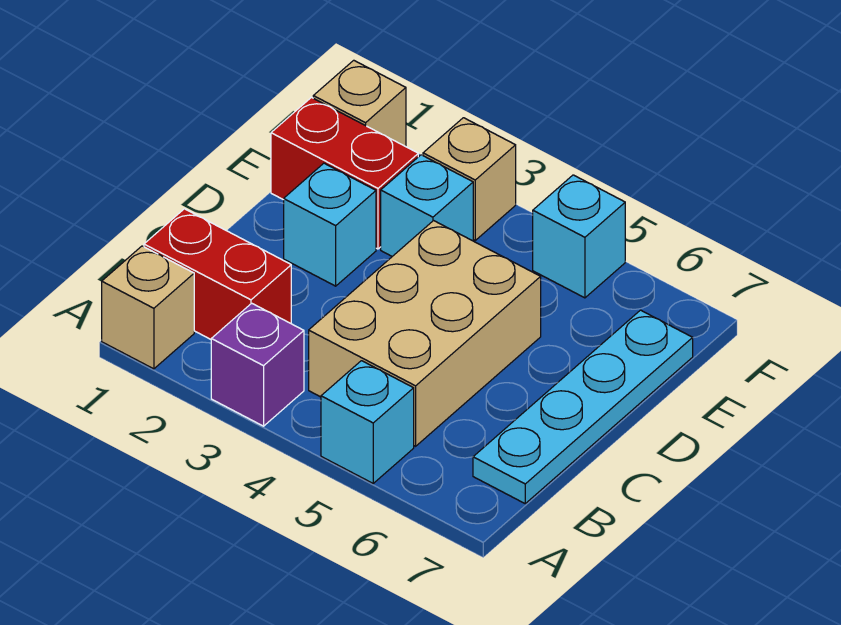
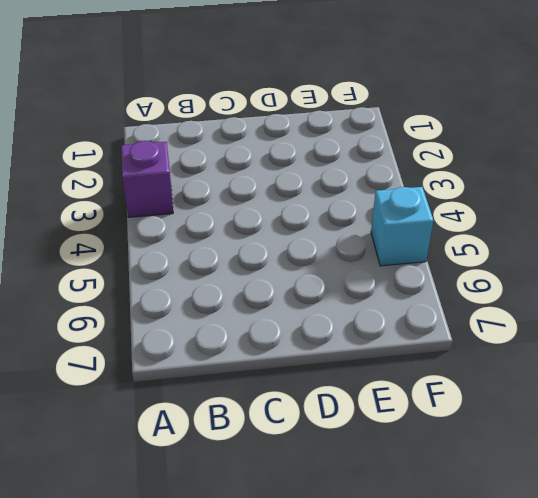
none -> tan 1x1 brick [102,246,194,369]
none -> cyan 1x1 brick [321,361,414,483]
none -> red 1x2 brick [144,209,291,339]

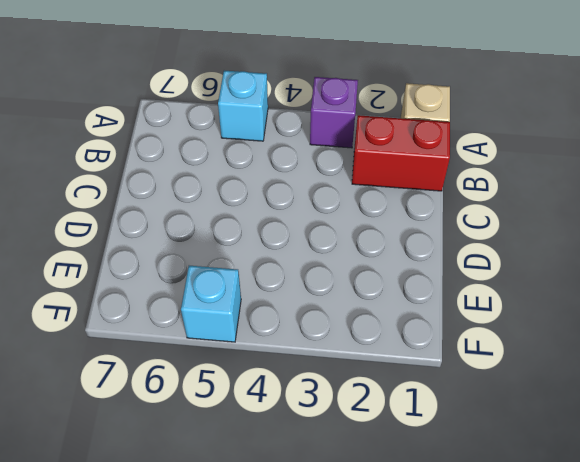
none -> tan 2x3 brick [309,221,541,446]
none -> cyan 1x4 plate [473,310,693,503]
none -> cyan 1x1 brick [284,163,376,286]

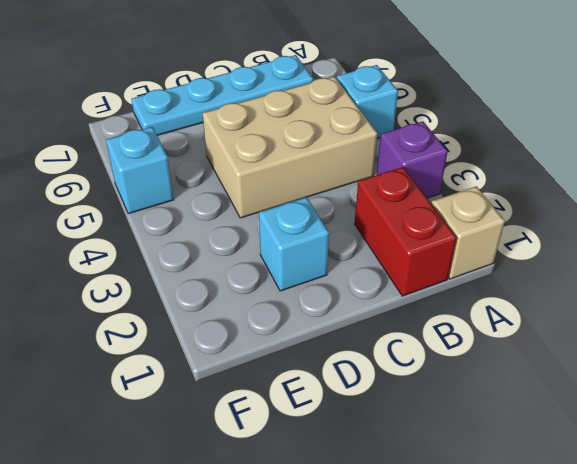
none -> red 1x2 brick [271,97,418,249]
none -> cyan 1x1 brick [381,155,473,256]
none -> tan 1x1 brick [313,60,406,147]

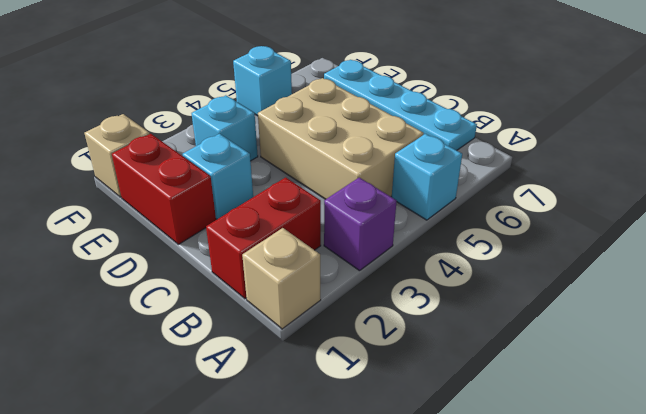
red 1x2 brick [112,134,216,244] -> red 1x2 brick turned to [271,97,418,249]
none -> tan 1x1 brick [423,118,516,240]

